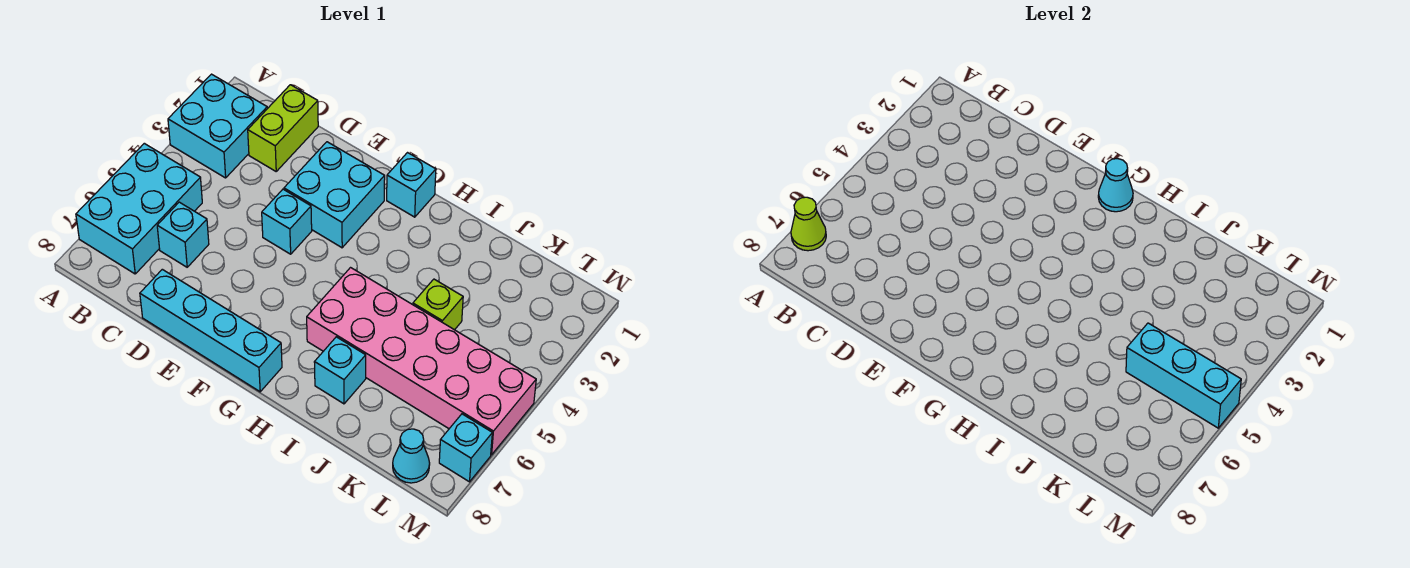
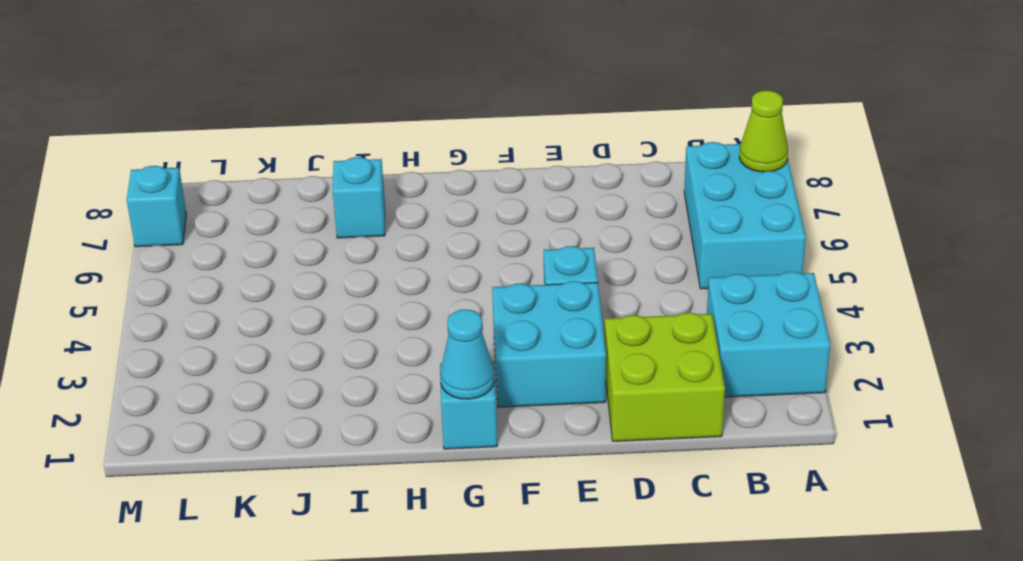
lime 2x2 brick [605,313,725,441] -> lime 1x2 brick [248,85,318,171]
none -> cyan 1x1 brick [157,202,209,267]
none -> cyan 1x4 brick [140,269,282,392]
none -> pink 2x6 brick [307,268,536,455]

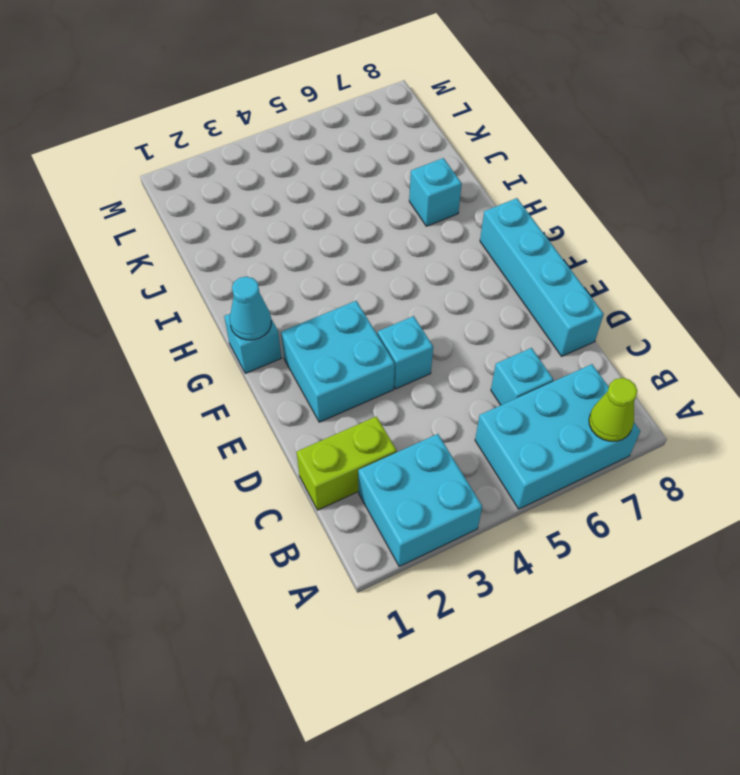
none -> pink 2x6 brick [307,268,536,455]
none -> lime 1x1 brick [413,279,463,330]
none -> cyan 1x1 cone [393,429,430,483]

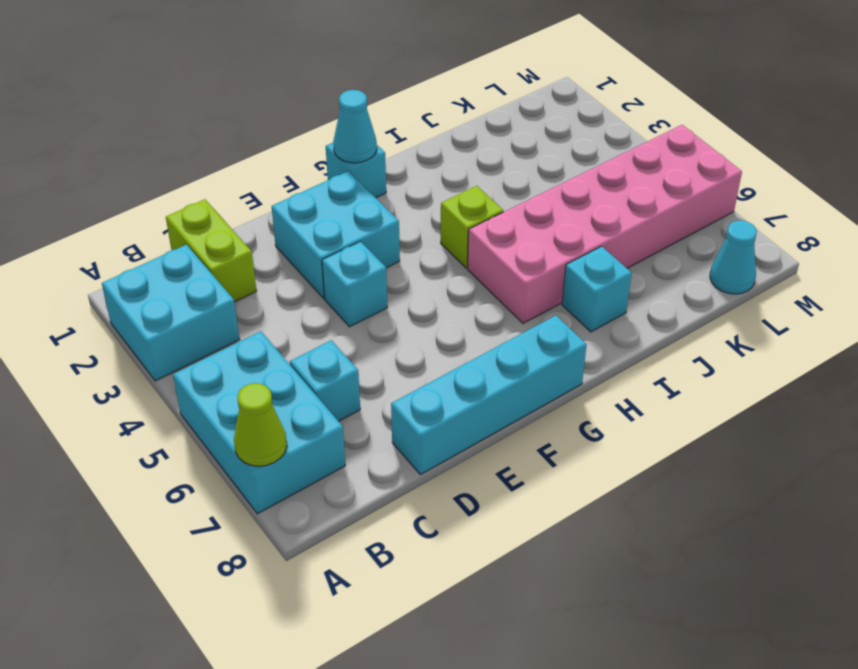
lime 1x1 brick [441,186,503,268] -> lime 1x1 brick moved to [413,279,463,330]
none -> cyan 1x1 brick [439,414,492,482]
none -> cyan 1x3 brick [1126,323,1241,428]

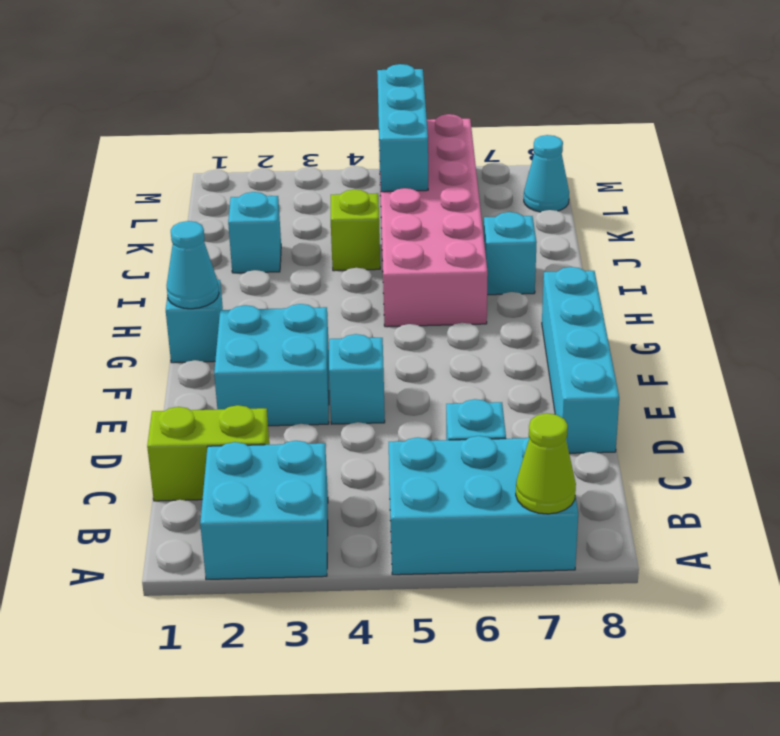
cyan 1x1 brick [228,192,281,273] -> cyan 1x1 brick moved to [439,414,492,482]

